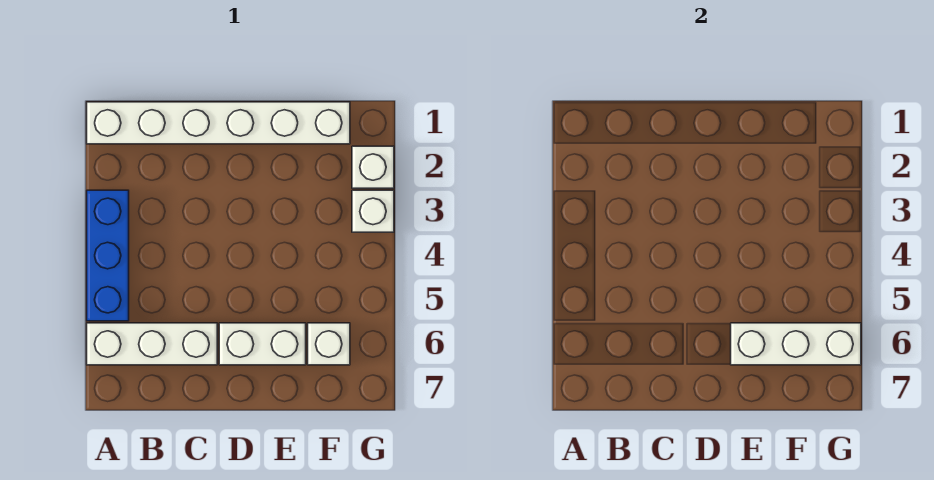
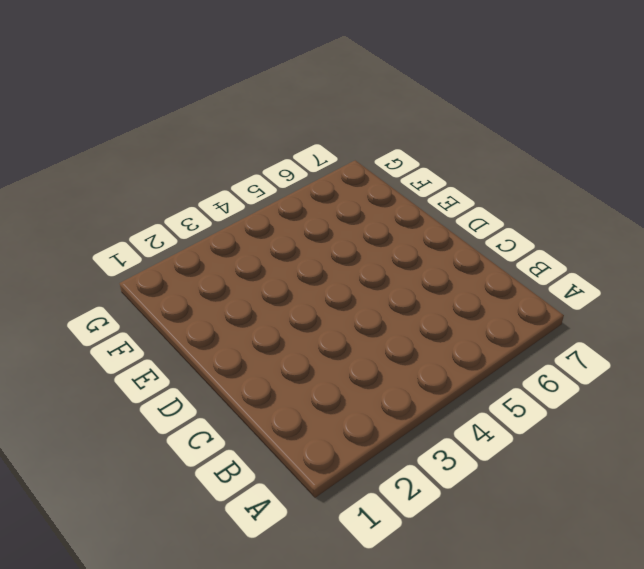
none -> white 1x6 brick [87,102,350,144]
none -> blue 1x3 brick [87,190,129,321]

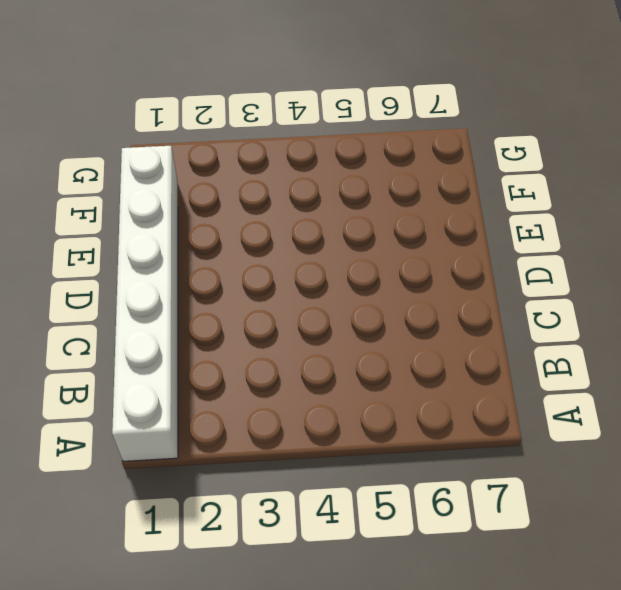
none -> blue 1x3 brick [87,190,129,321]
none -> white 1x3 brick [87,323,217,365]

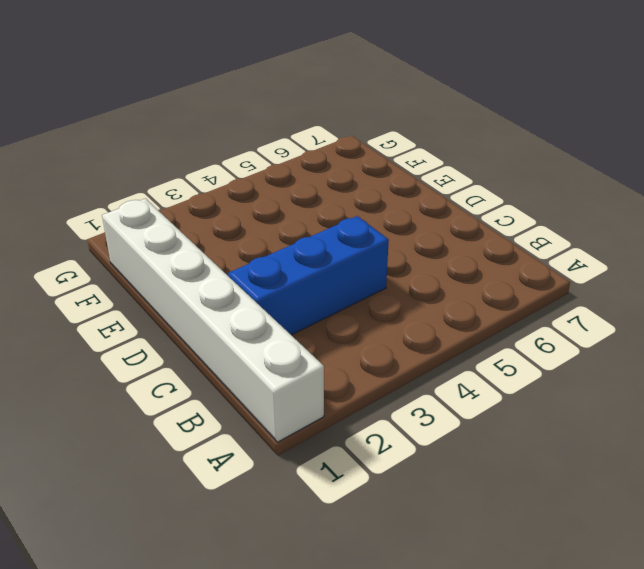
blue 1x3 brick [228,216,389,335] -> blue 1x3 brick moved to [87,190,129,321]
none -> white 1x3 brick [87,323,217,365]
none -> white 1x2 brick [219,323,306,365]

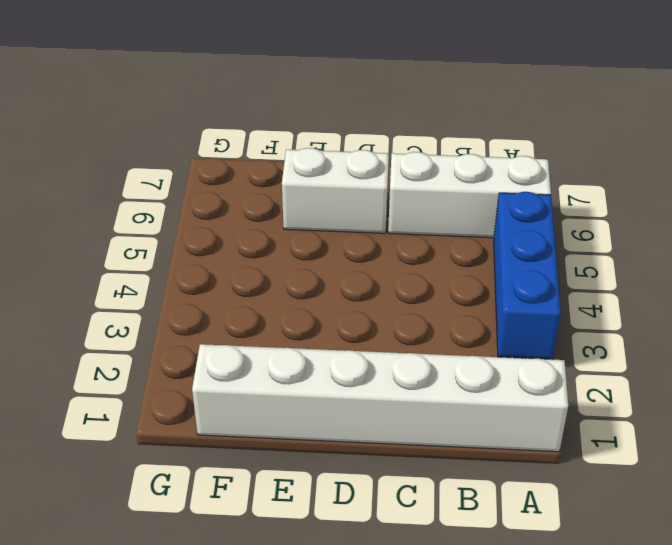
none -> white 1x1 brick [308,323,350,365]
none -> white 1x1 brick [352,146,394,188]

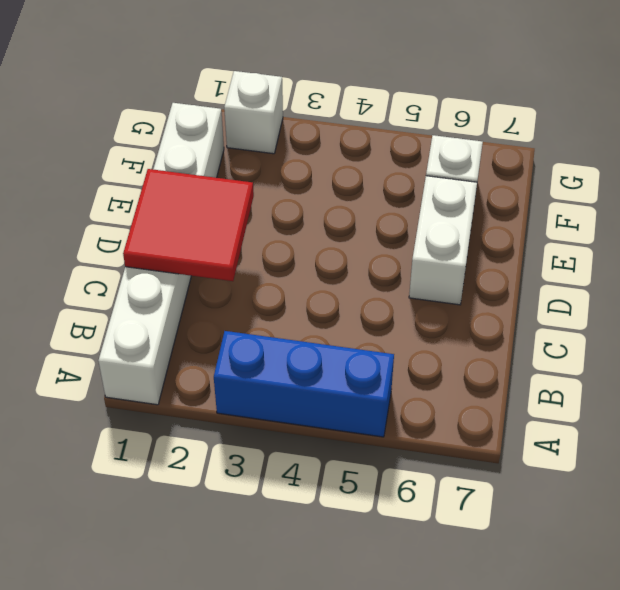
red 2x2 tile [123,169,254,281] -> none
none -> white 1x3 brick [87,323,217,365]
none -> white 1x1 brick [352,190,394,232]

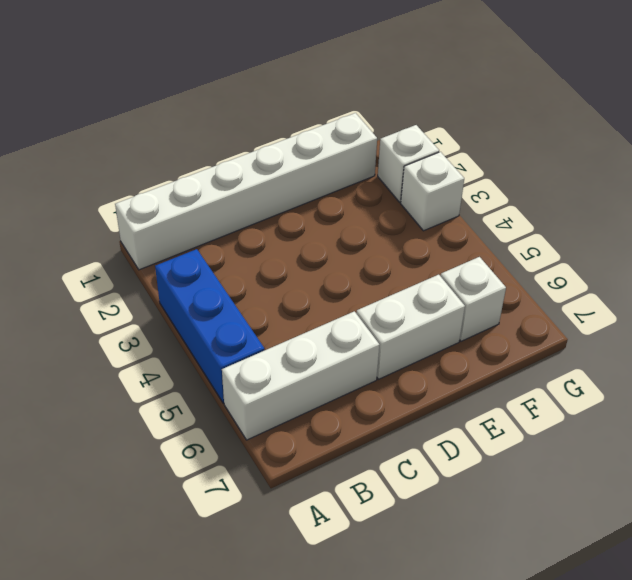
none -> white 1x3 brick [731,323,861,365]

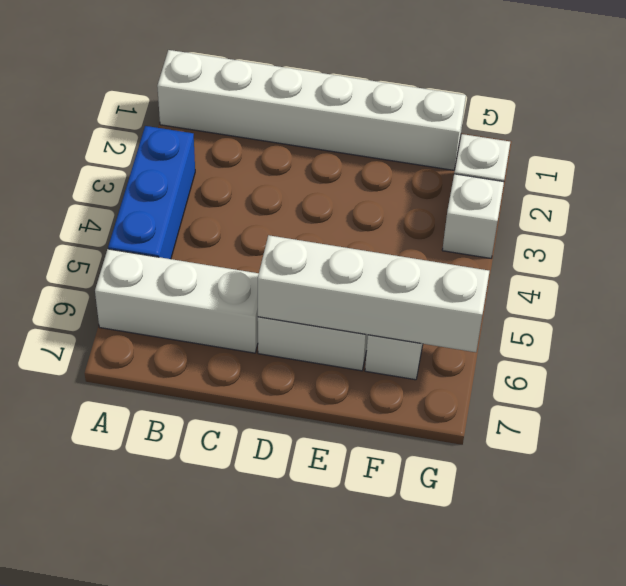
white 1x4 brick [258,235,489,352] -> white 1x3 brick [731,323,861,365]

